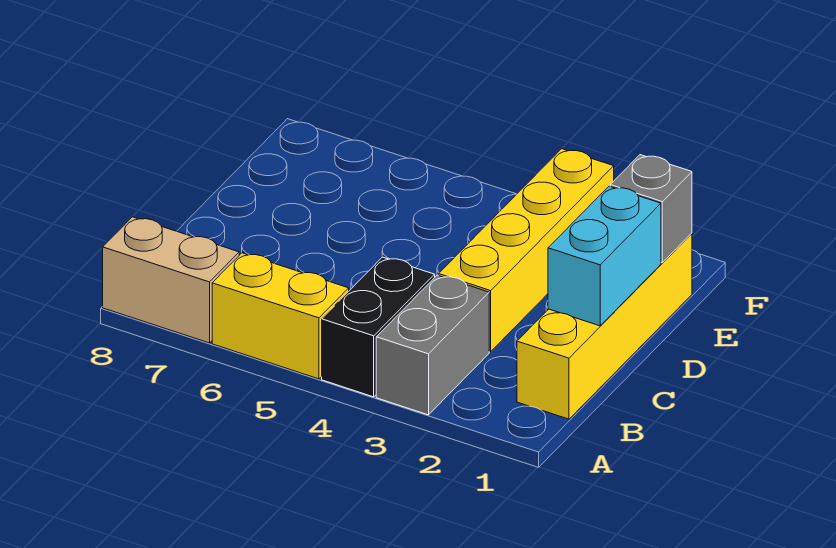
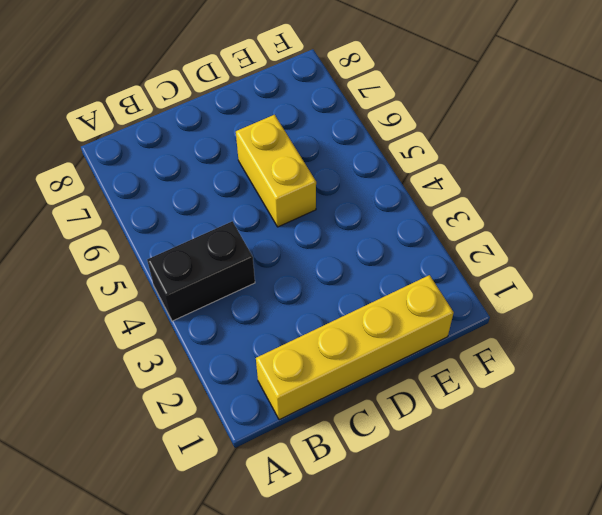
yellow 1x2 brick [236,115,316,227] -> yellow 1x2 brick moved to [212,253,349,379]
none -> grey 1x2 brick [376,275,489,415]
none -> tan 1x2 brick [103,217,239,343]

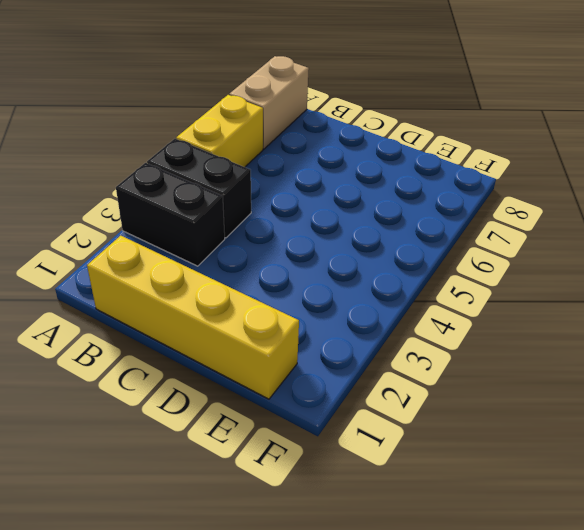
black 1x2 brick [116,163,225,266] -> grey 1x2 brick [376,275,489,415]
none -> yellow 1x4 brick [439,149,614,352]
none -> cyan 1x2 brick [548,186,661,326]

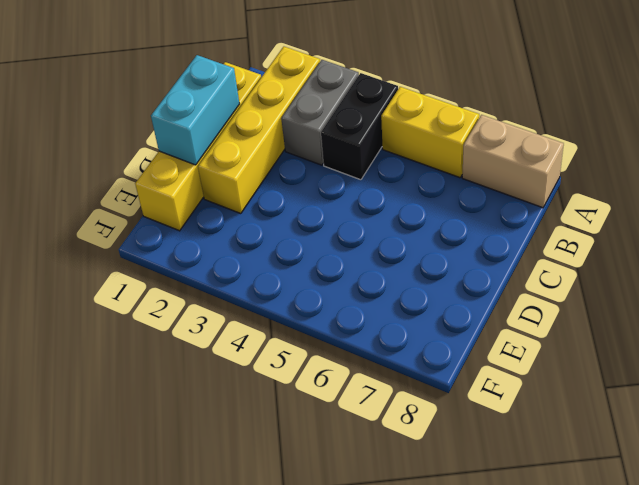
yellow 1x4 brick [198,47,320,214] -> yellow 1x4 brick moved to [439,149,614,352]
none -> grey 1x1 brick [610,155,692,262]

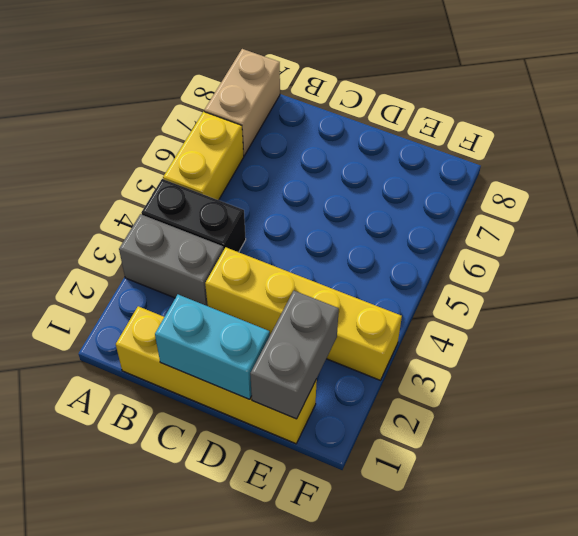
grey 1x2 brick [250,291,339,419] -> grey 1x1 brick [610,155,692,262]

